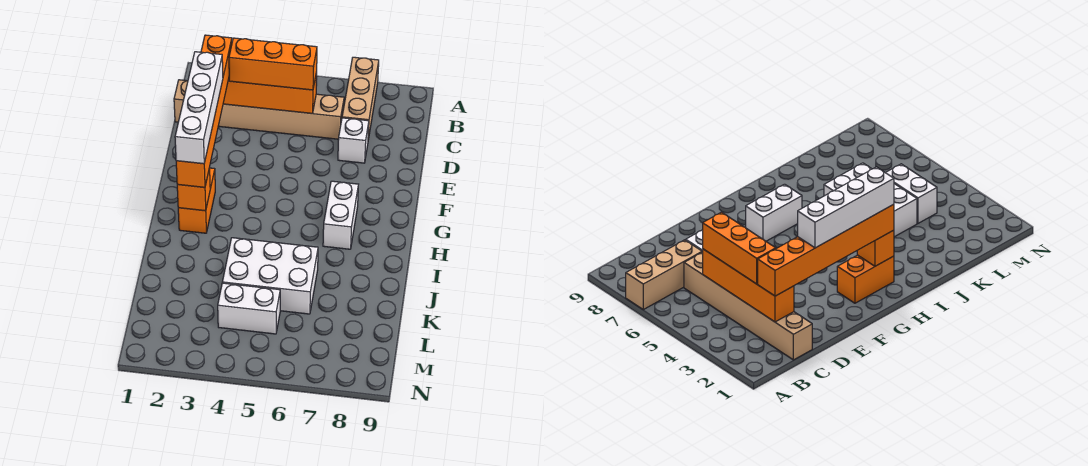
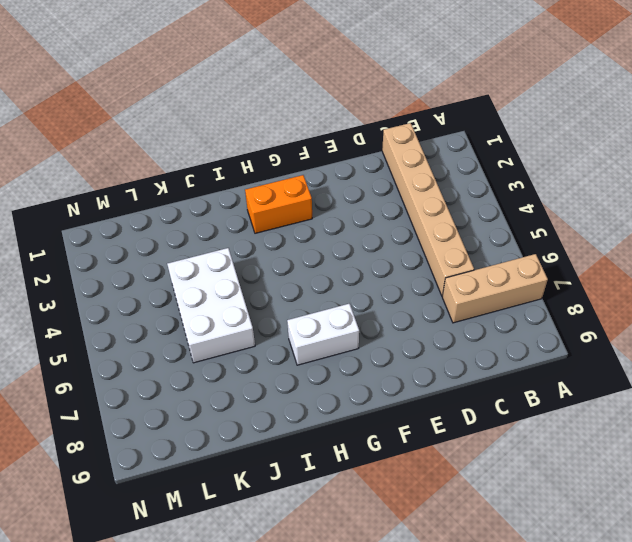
none -> white 1x1 brick [338,118,369,163]
none -> white 1x2 brick [218,283,280,334]
none -> orange 1x4 brick [223,72,317,113]

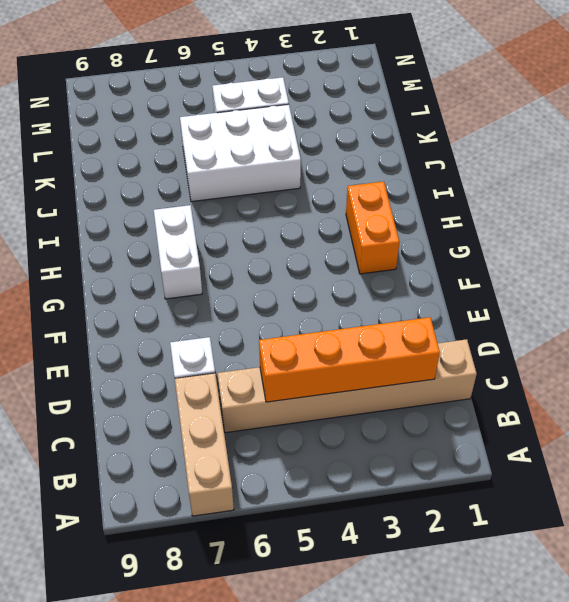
none -> orange 1x1 brick [177,168,210,211]
none -> orange 1x6 brick [176,35,232,187]
none -> orange 1x3 brick [229,38,317,90]

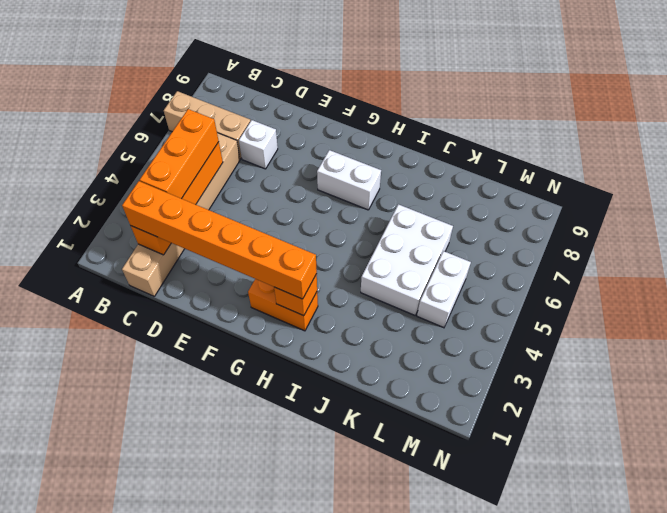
none -> white 1x4 brick [175,52,223,164]

